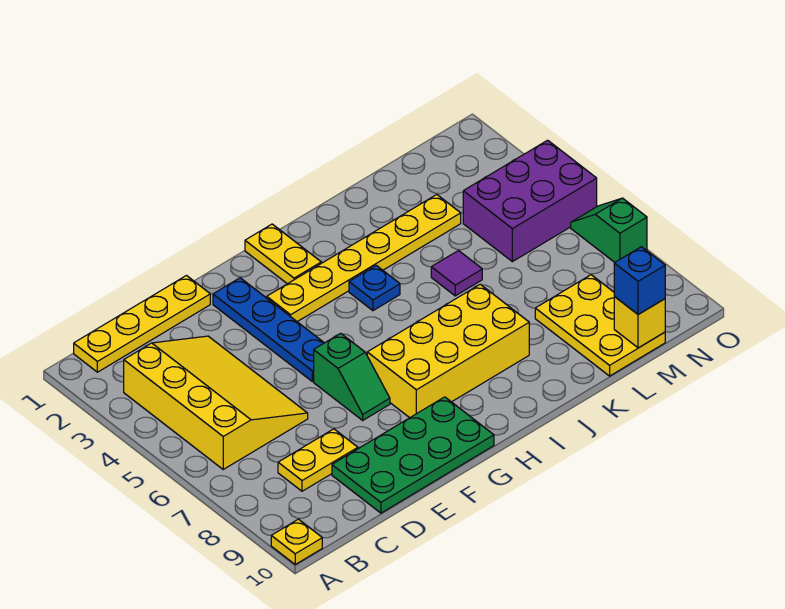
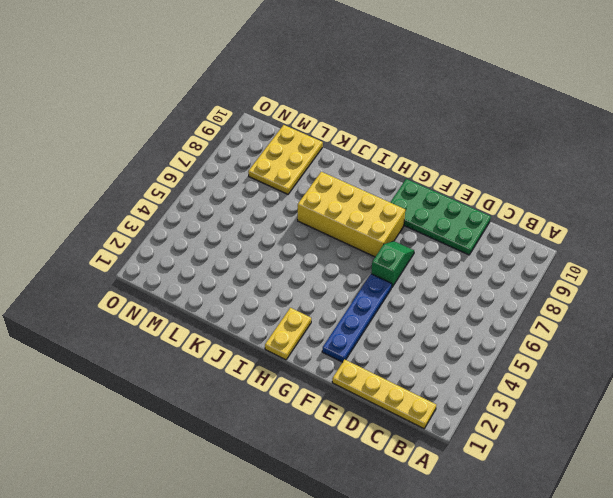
none -> yellow 1x1 plate [271,519,322,564]
none -> yellow 3x4 slope [124,336,308,469]
none -> yellow 1x2 plate [278,429,358,491]

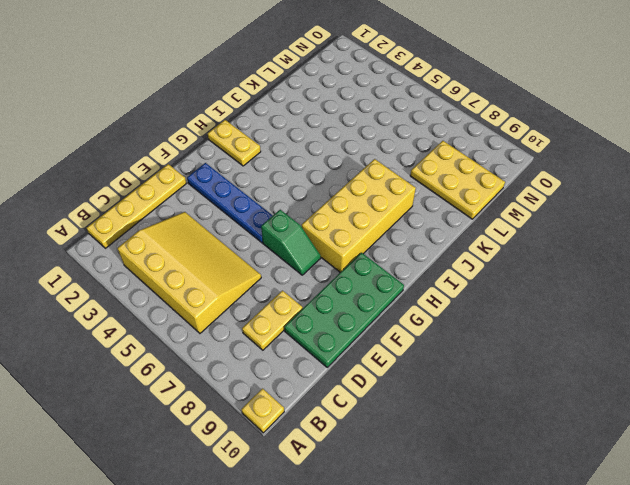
none -> yellow 1x6 plate [267,195,461,322]
none -> blue 1x1 plate [349,265,400,311]
none -> purple 1x1 tile [431,251,482,296]

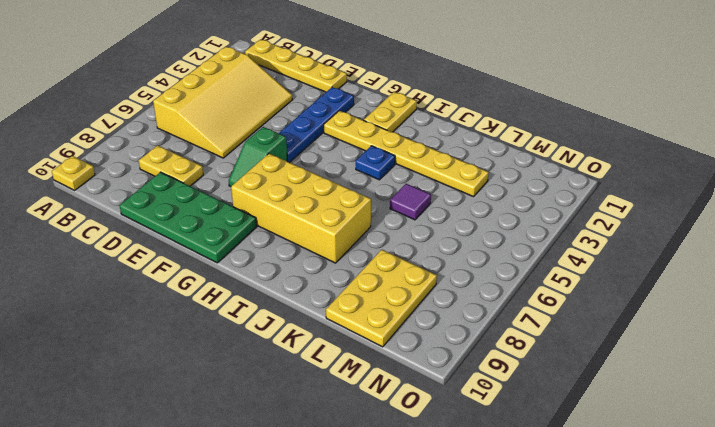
none -> purple 2x3 brick [463,140,597,262]
none -> green 1x2 slope [571,198,647,262]
none -> yellow 1x1 brick [614,297,665,348]

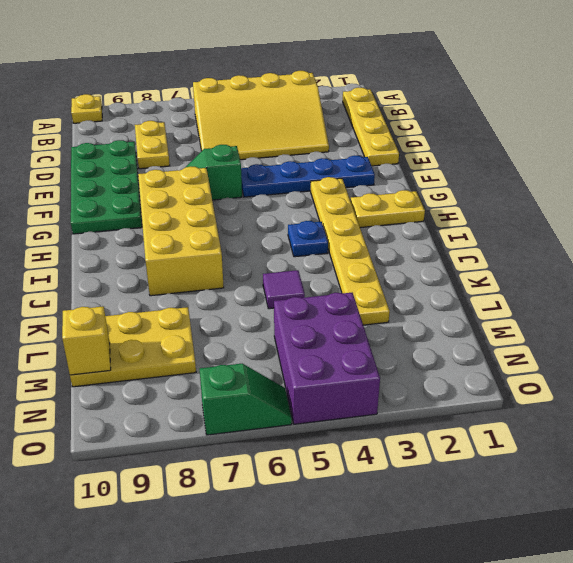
none -> blue 1x1 brick [614,247,665,314]

